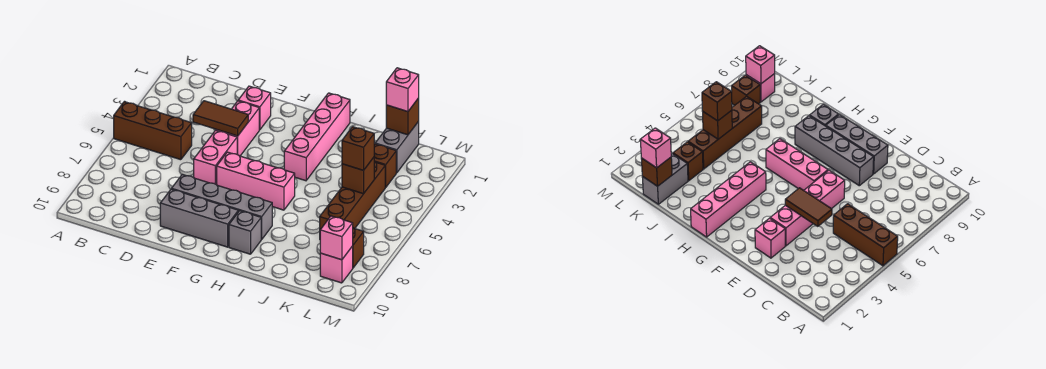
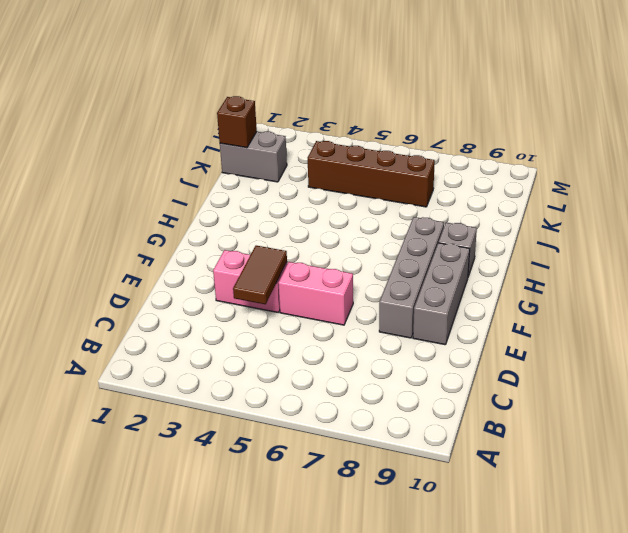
none -> brown 1x3 brick [114,102,192,160]
none -> pink 1x1 brick [238,86,271,130]
none -> pink 1x3 brick [217,152,295,210]

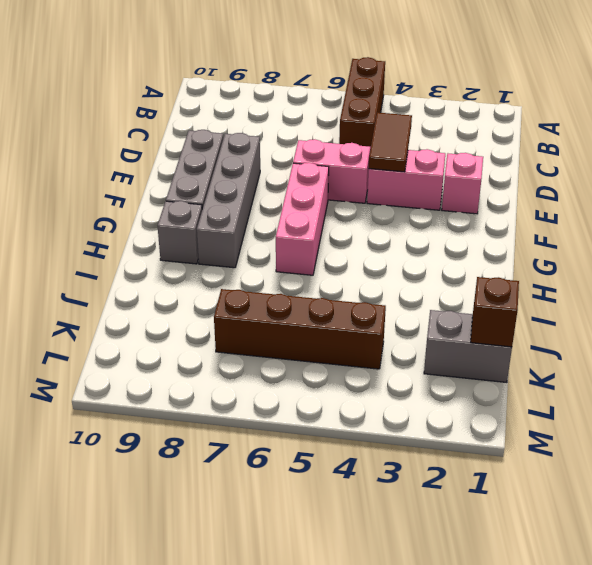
none -> pink 1x4 brick [284,93,350,181]
none -> brown 1x1 brick [374,144,396,187]
none -> brown 1x1 brick [353,228,364,268]

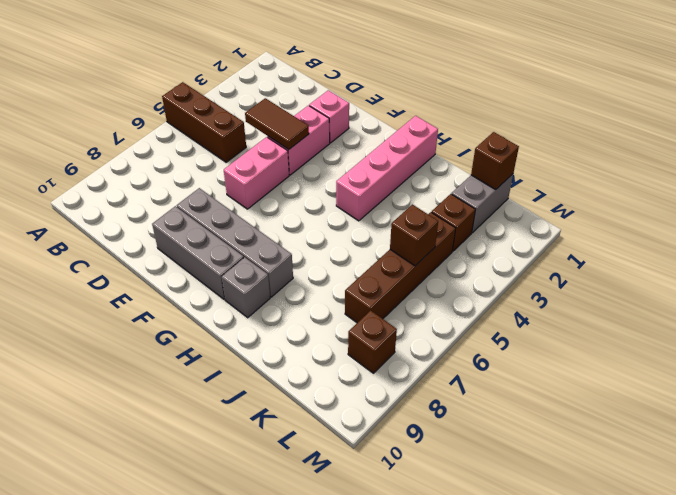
none -> pink 1x3 brick [217,152,295,210]
none -> pink 1x1 brick [320,246,353,283]
none -> pink 1x1 brick [320,216,353,260]

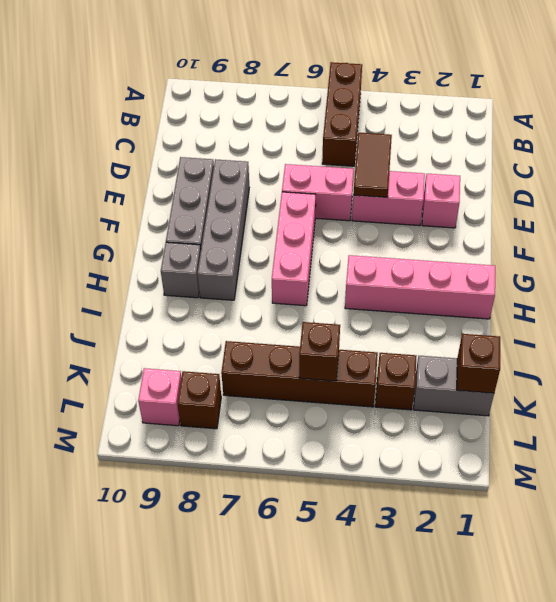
none -> pink 1x1 brick [320,216,353,260]
none -> pink 1x1 brick [386,68,419,112]
none -> brown 1x1 brick [342,127,374,170]

